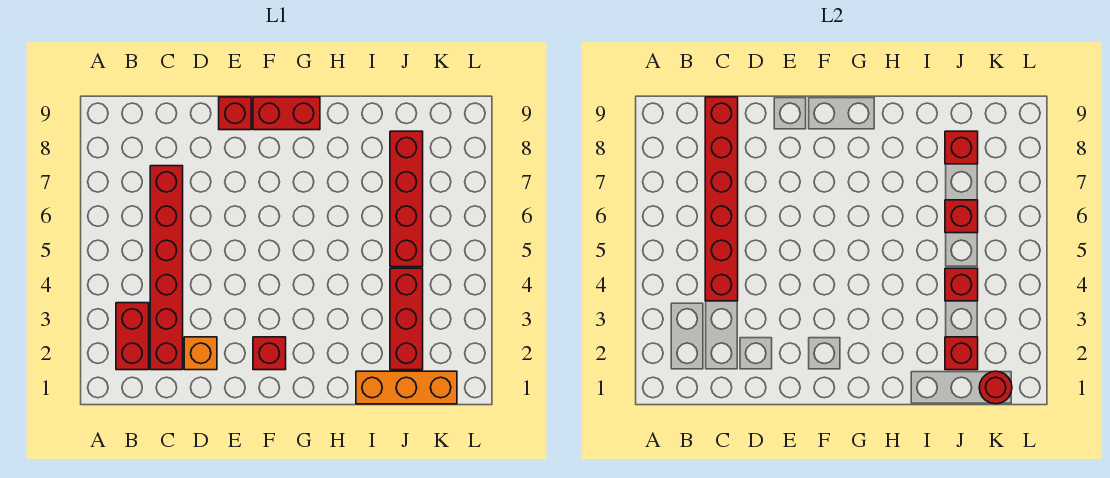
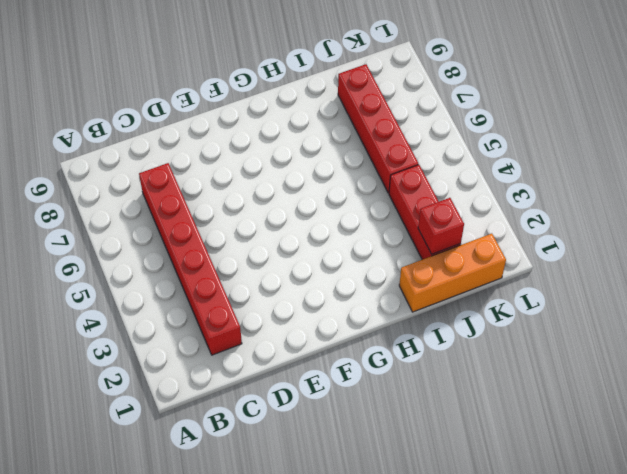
none -> red 1x2 brick [116,303,149,370]
none -> orange 1x1 brick [184,337,217,370]
none -> red 1x1 brick [219,97,251,130]

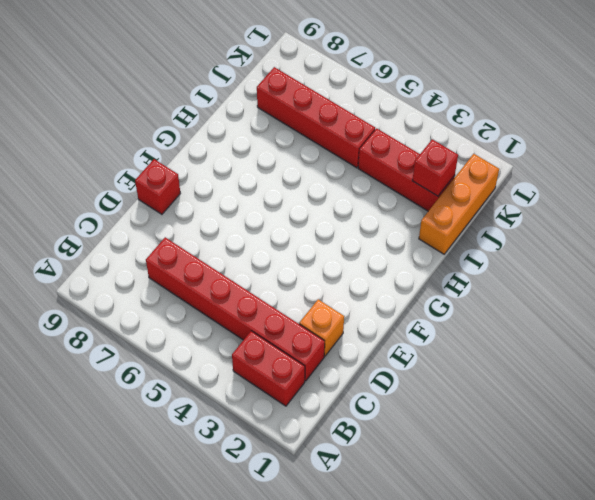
none -> red 1x1 brick [253,337,286,370]
none -> red 1x2 brick [253,97,320,130]
none -> red 1x6 brick [705,97,738,301]

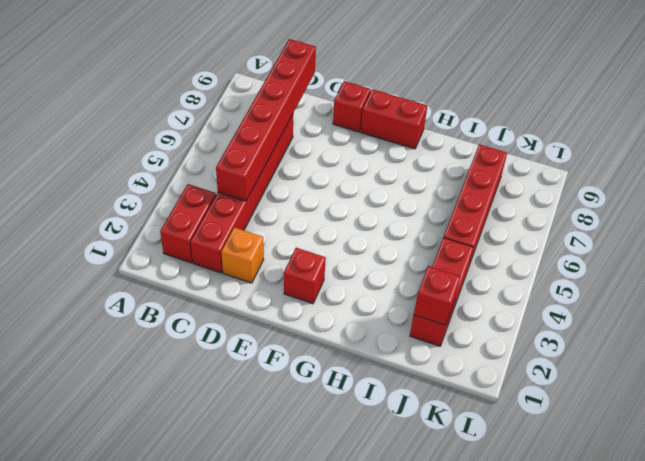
none -> orange 1x3 brick [356,371,457,404]
none -> red 1x1 brick [945,268,978,301]
none -> red 1x1 brick [945,200,978,233]

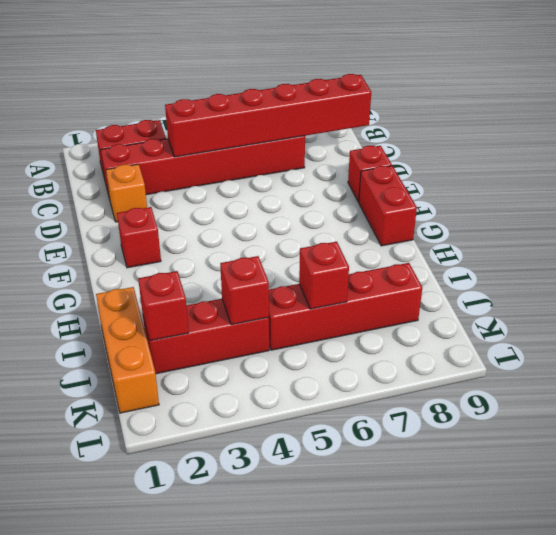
none -> red 1x1 brick [945,131,978,164]
none -> red 1x1 round brick [979,371,1012,404]

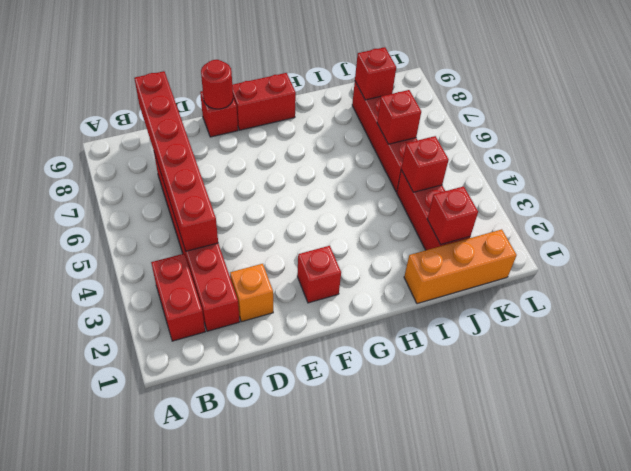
red 1x1 round brick [201,60,233,109] -> red 1x1 round brick moved to [979,371,1012,404]

